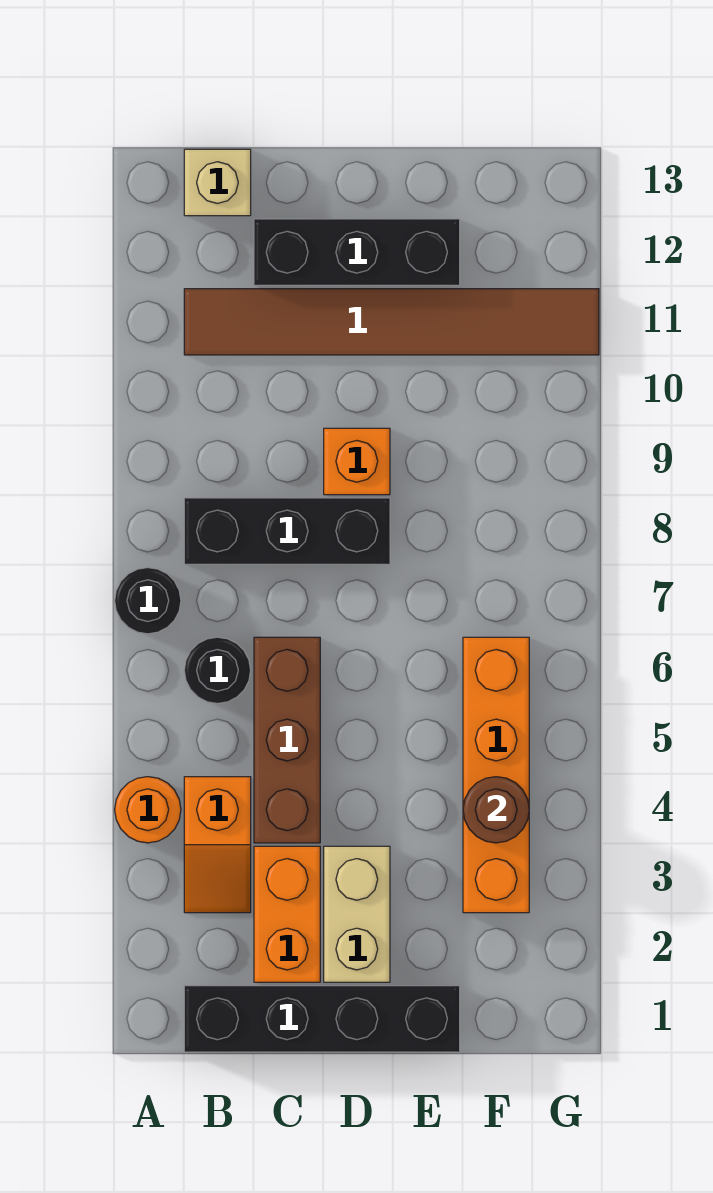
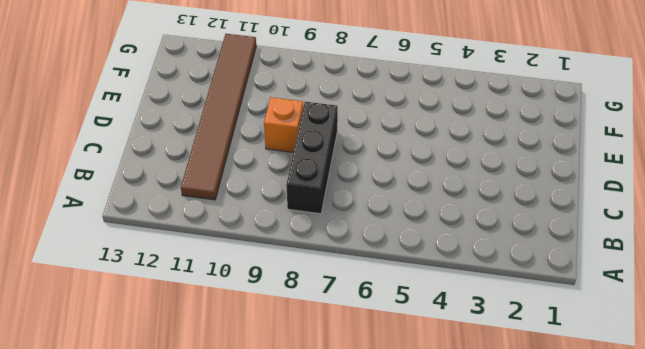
none -> orange 1x1 round brick [115,777,181,843]
none -> black 1x1 round brick [115,568,181,634]
none -> black 1x4 brick [184,986,460,1052]

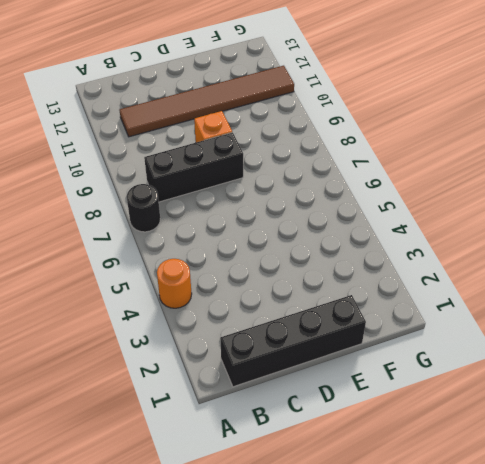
none -> orange 1x2 slope [184,777,251,913]
none -> black 1x1 round brick [184,637,251,704]
none -> tan 1x1 brick [184,149,251,216]

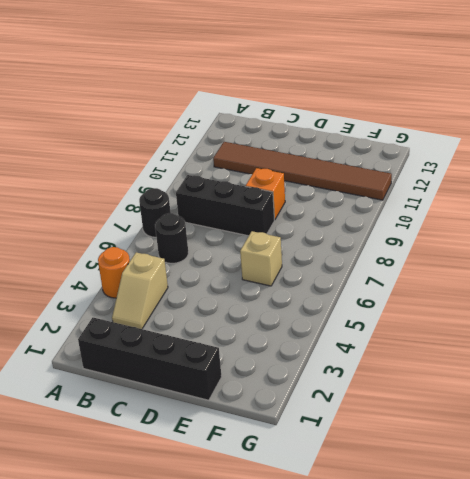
tan 1x2 slope [112,252,168,329] -> orange 1x2 slope [184,777,251,913]
tan 1x1 brick [240,231,282,286] -> tan 1x1 brick moved to [184,149,251,216]
none -> orange 1x2 brick [254,846,320,982]
none -> brown 1x3 brick [254,637,320,843]
none -> black 1x3 brick [254,219,460,285]

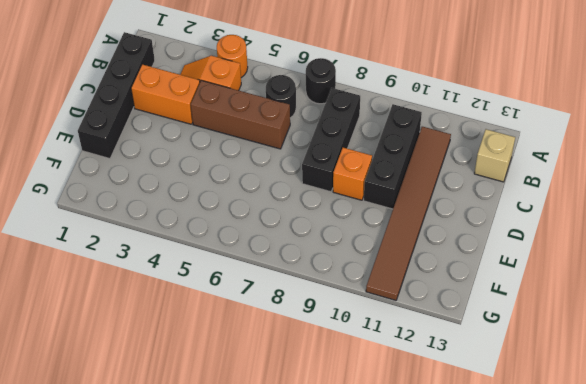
black 1x3 brick [364,104,422,209] -> black 1x3 brick moved to [254,219,460,285]
none -> tan 1x2 brick [324,846,390,982]
none -> orange 1x4 brick [463,637,529,913]
none -> brown 1x1 round brick [463,777,529,843]

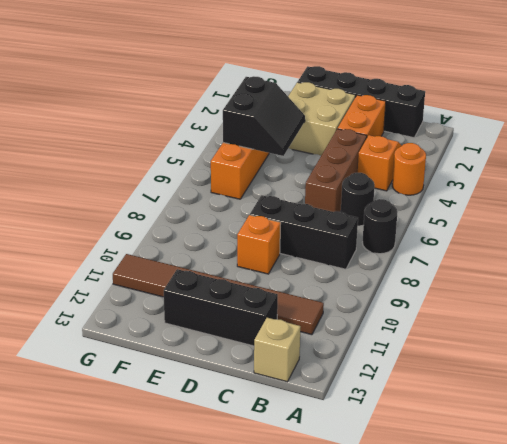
tan 2x2 brick [288,82,355,155] -> tan 1x2 brick [324,846,390,982]
black 2x2 slope [223,76,305,156] -> brown 1x1 round brick [463,777,529,843]

